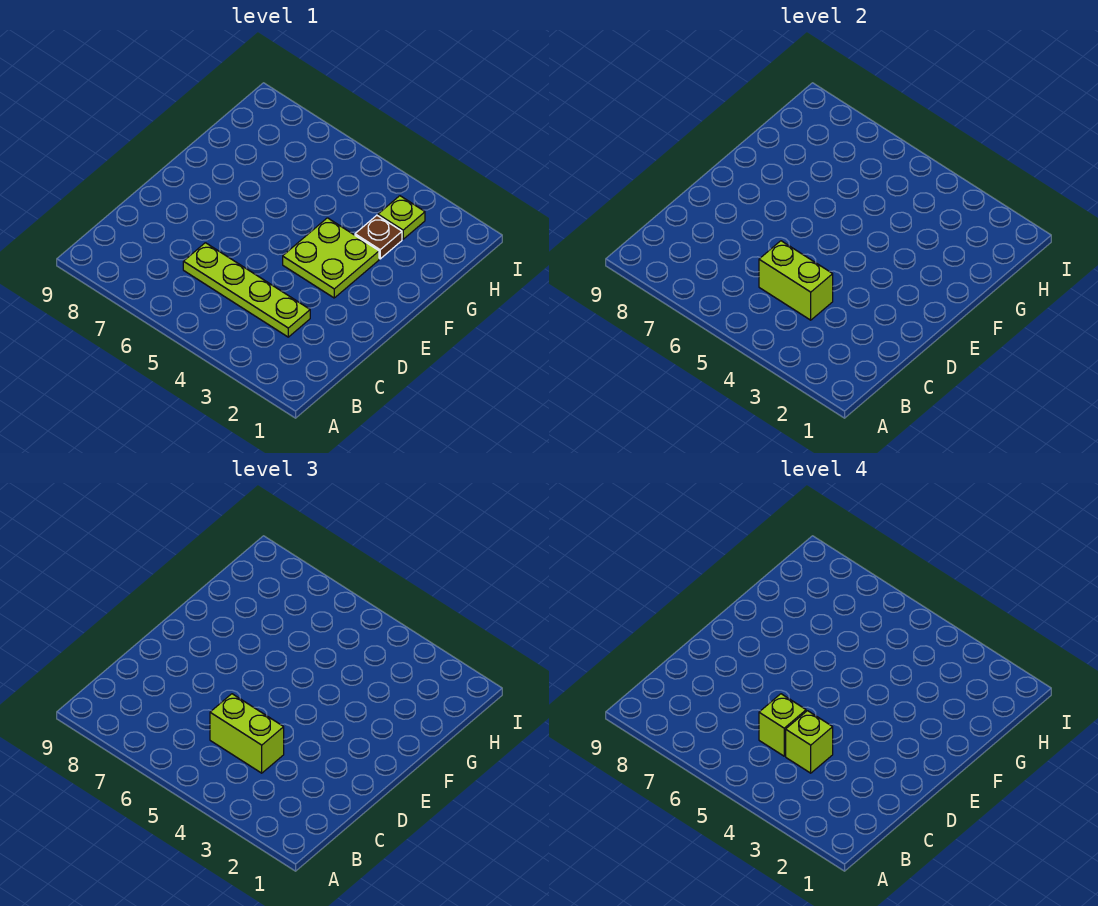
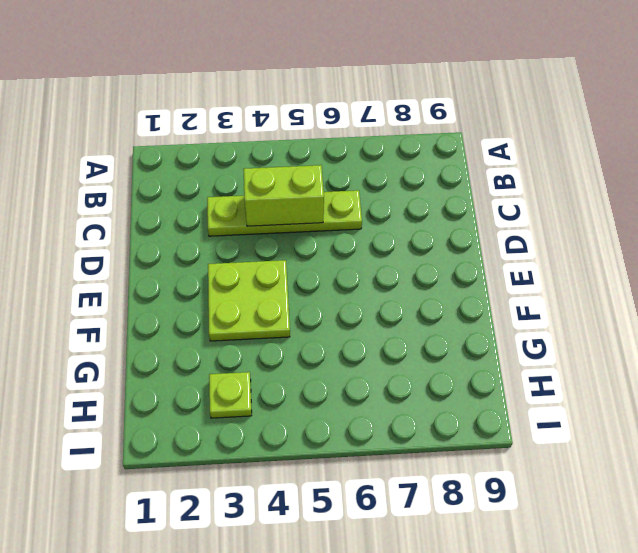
none -> brown 1x1 plate [355,215,402,259]
none -> lime 1x2 brick [210,694,284,773]

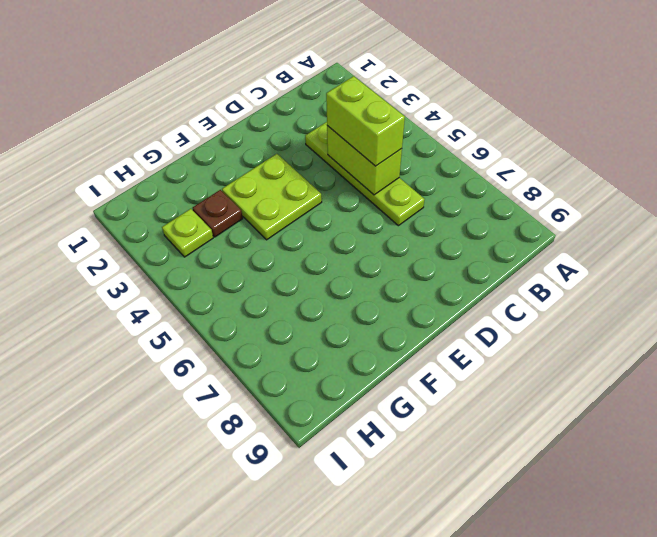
none -> lime 1x1 brick [786,711,833,773]
none -> lime 1x1 brick [759,694,806,756]

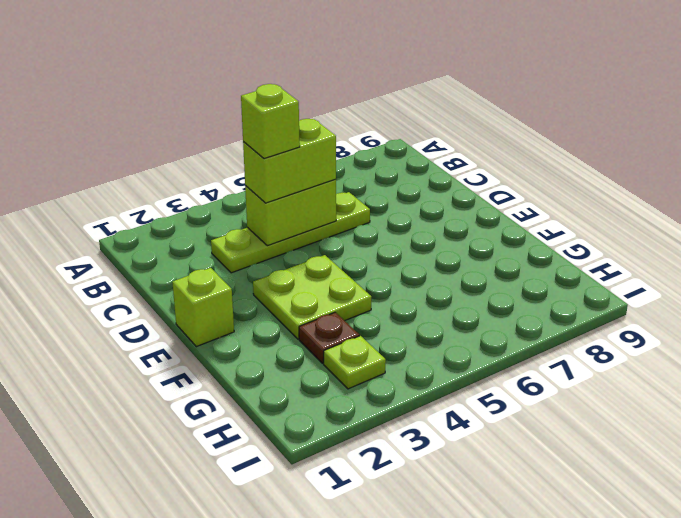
lime 1x1 brick [172,268,234,347] -> lime 1x1 brick moved to [759,694,806,756]

